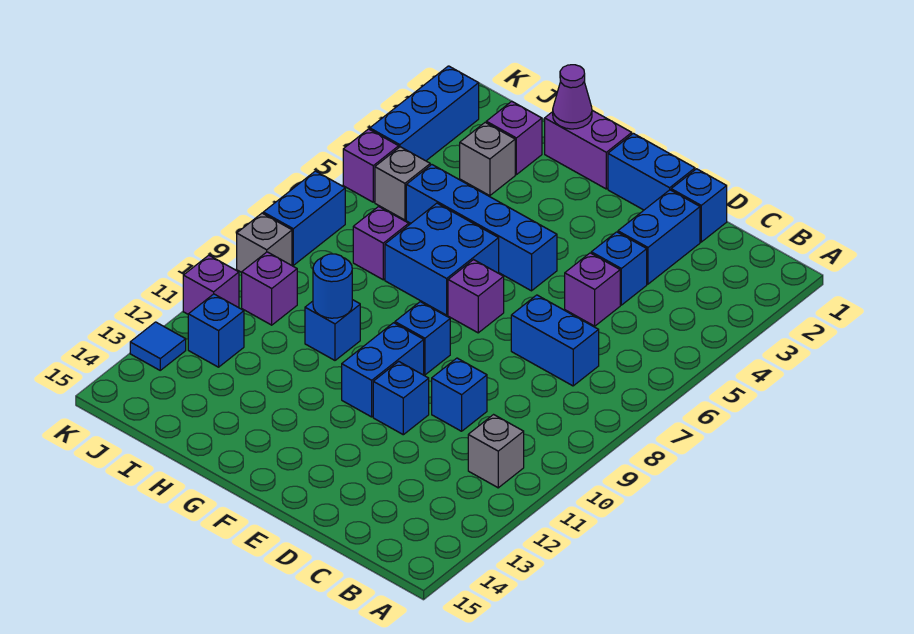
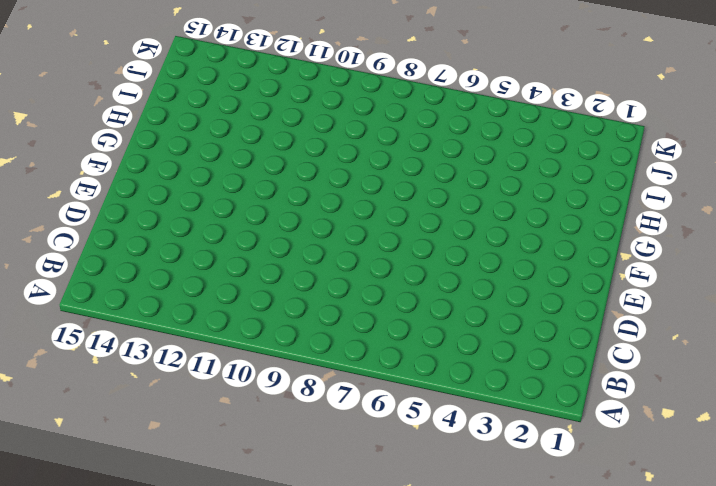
none -> grey 1x1 brick [468,415,524,488]
none -> blue 1x2 brick [511,295,599,386]
none -> blue 1x1 brick [671,169,727,242]
none -> blue 1x2 brick [618,190,700,284]

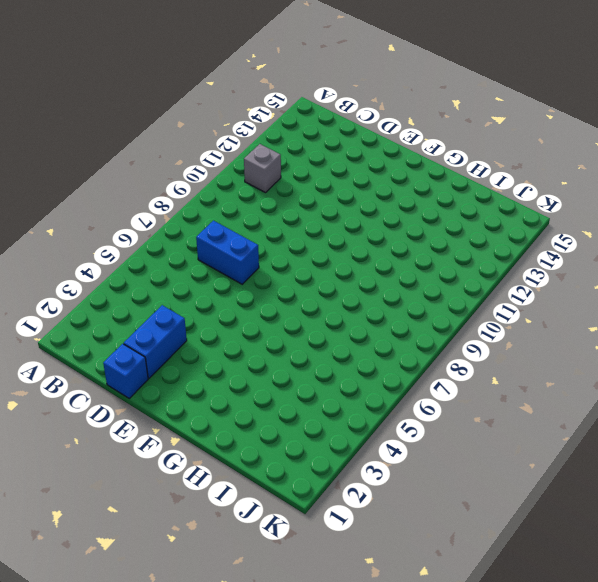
none -> blue 1x1 brick [591,232,647,305]
none -> purple 1x1 brick [565,253,620,326]
none -> blue 1x1 brick [432,358,487,431]
none -> blue 1x2 brick [608,133,695,210]

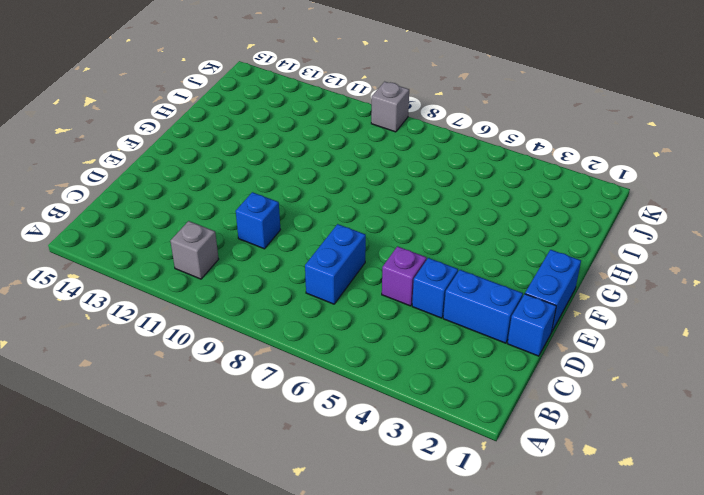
none -> blue 1x1 brick [373,361,429,435]
none -> blue 1x4 brick [406,165,557,291]
none -> purple 1x1 brick [448,260,504,333]
none -> blue 1x1 brick [395,302,450,375]

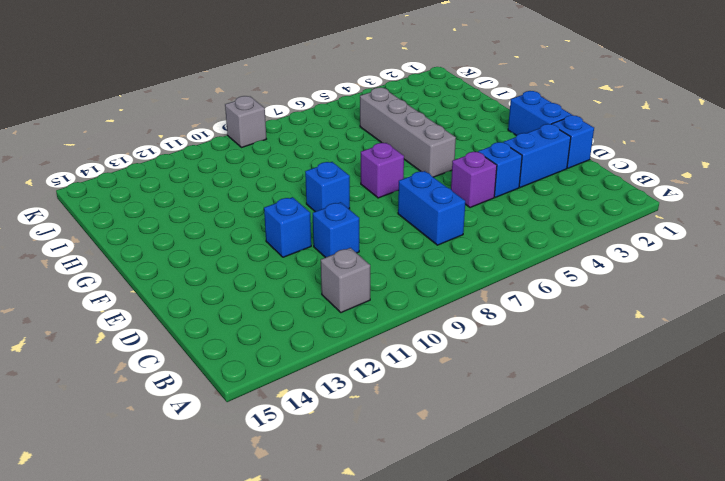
grey 1x4 brick [360,88,456,177] -> blue 1x4 brick [406,165,557,291]
none -> blue 1x2 brick [342,323,424,417]
none -> purple 1x2 brick [545,110,632,189]
none -> blue 2x2 brick [385,203,499,315]
none -> blue 1x1 brick [305,300,360,360]

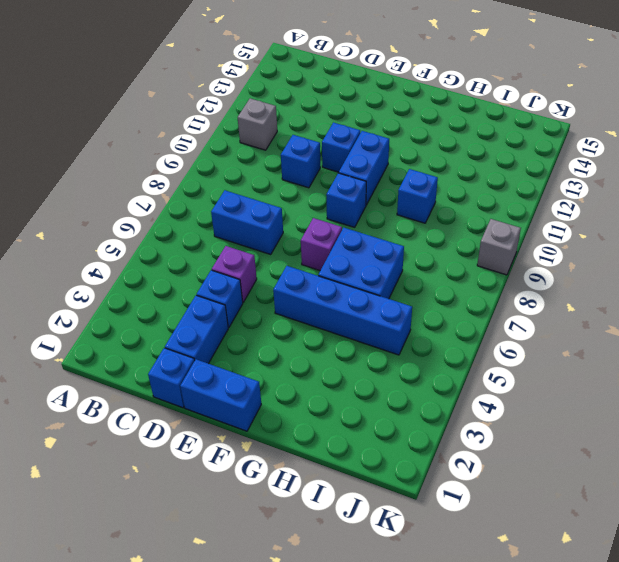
none -> purple 1x2 brick [545,110,632,189]
none -> purple 1x1 brick [486,101,542,175]
none -> grey 1x1 brick [460,122,515,196]
none -> purple 1x1 brick [353,207,409,280]

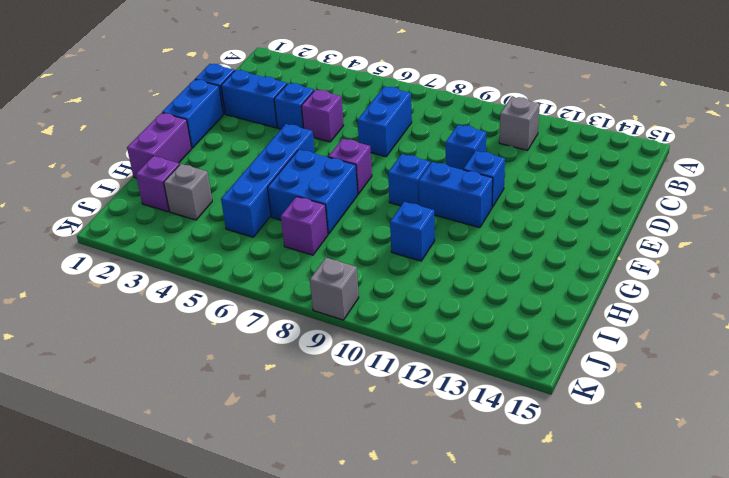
none -> grey 1x1 brick [375,147,430,220]
none -> purple 1x1 brick [242,252,297,325]
none -> blue 1x1 brick [188,294,244,367]
none -> blue 1x3 brick [370,66,479,161]

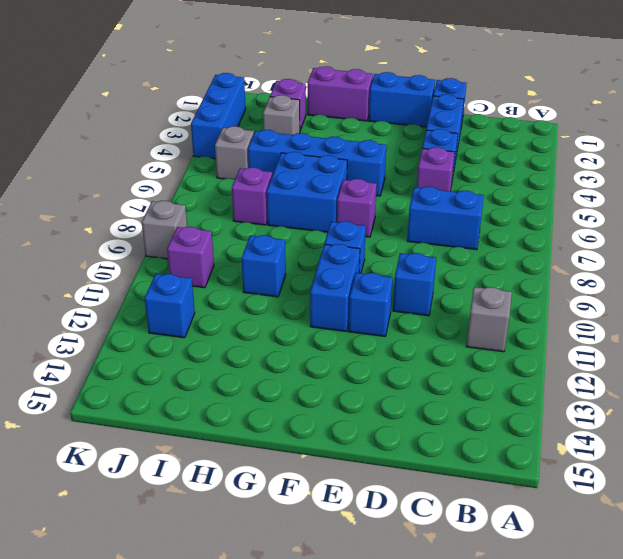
none -> purple 1x1 brick [343,129,399,202]
none -> blue 1x2 brick [263,171,345,265]
none -> purple 1x1 brick [183,255,239,314]
none -> blue 1x1 tile [130,322,186,370]

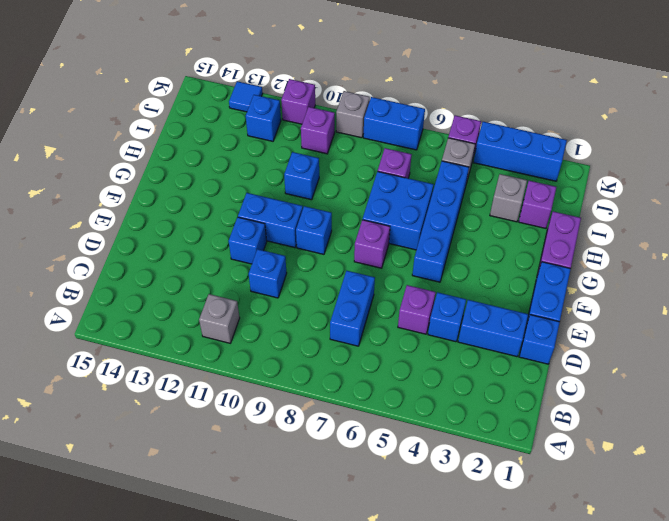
none -> purple 1x1 cone [553,65,592,129]
none -> blue 1x1 round brick [313,254,352,318]

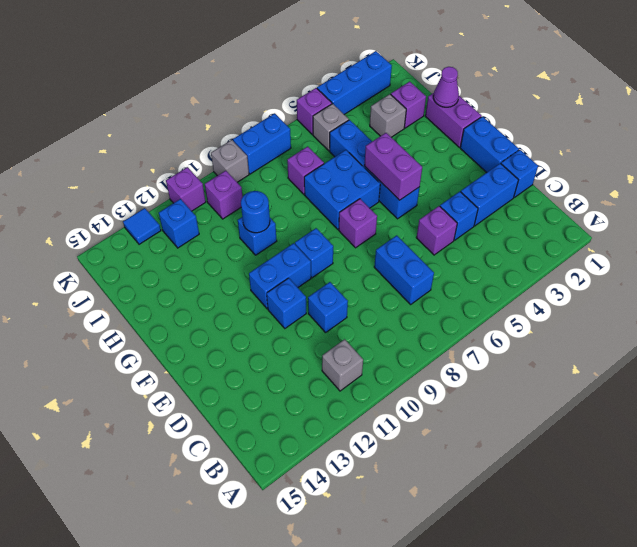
purple 1x2 brick [364,133,422,200] -> none

